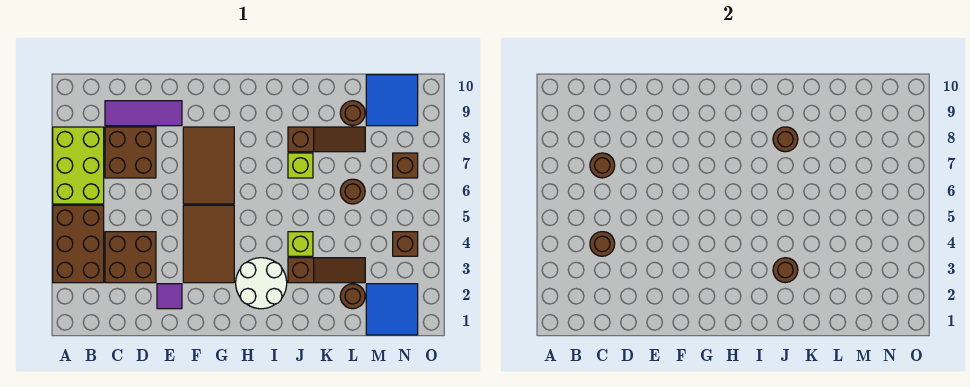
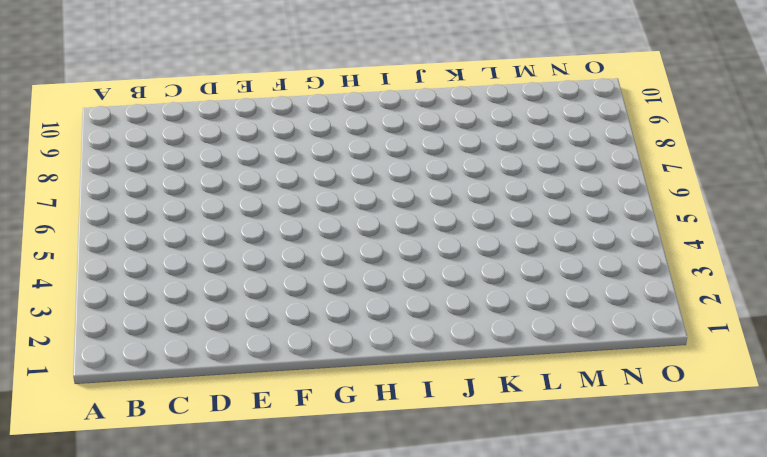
none -> brown 2x3 brick [53,205,104,283]
none -> lime 2x3 brick [53,127,104,204]
none -> brown 2x2 brick [105,232,156,283]

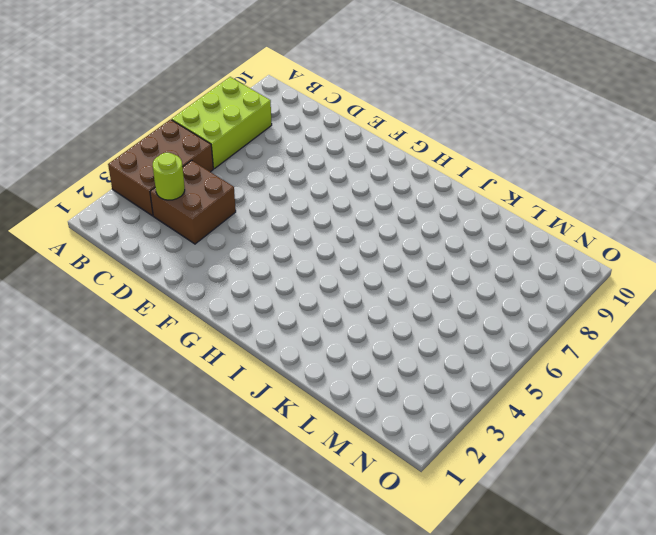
lime 1x1 round brick [153,153,185,200] -> none
none -> brown 2x2 brick [105,127,156,178]
none -> purple 1x3 tile [105,101,182,126]
none -> purple 1x1 tile [157,284,182,309]

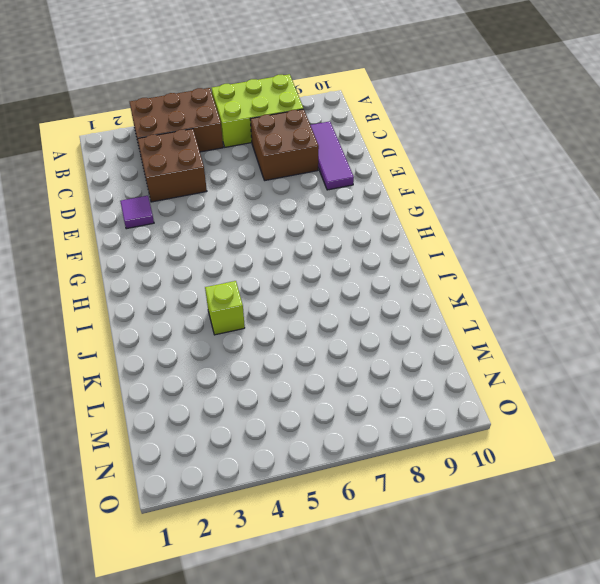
none -> brown 2x3 tile [183,205,234,283]
none -> brown 2x3 tile [183,127,234,204]
none -> white 2x2 round brick [236,258,287,309]

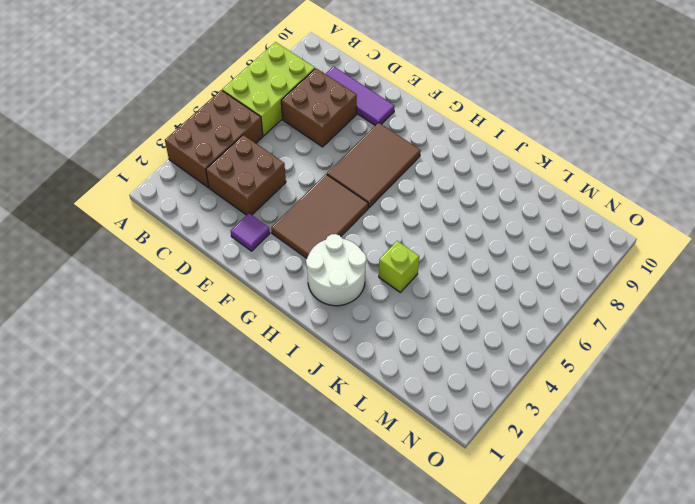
none -> brown 1x3 slope [288,258,365,283]
none -> lime 1x1 brick [288,153,313,178]
none -> brown 1x3 slope [288,127,365,152]

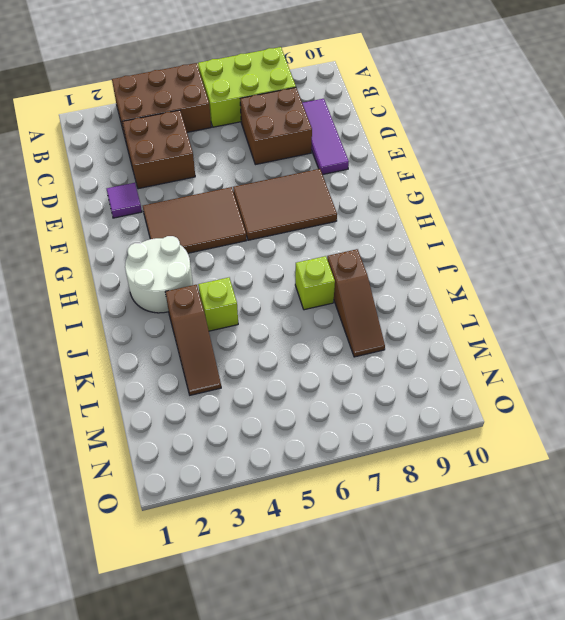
none -> brown 1x1 round brick [340,284,365,309]
none -> brown 1x1 round brick [340,179,365,204]
none -> brown 1x1 round brick [340,101,365,126]

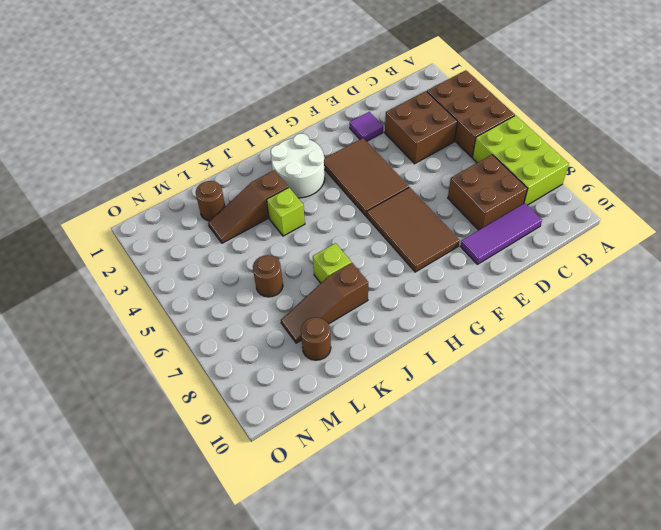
none -> blue 2x2 tile [366,284,418,335]
none -> blue 2x2 tile [366,75,418,126]
none -> brown 1x1 brick [393,232,418,256]

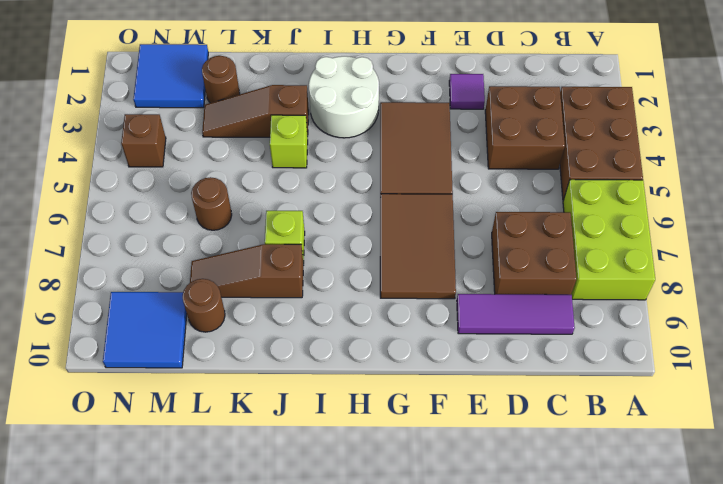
none -> brown 1x1 brick [393,153,418,178]
none -> brown 1x1 round brick [590,232,615,256]
none -> brown 1x1 round brick [590,153,615,178]

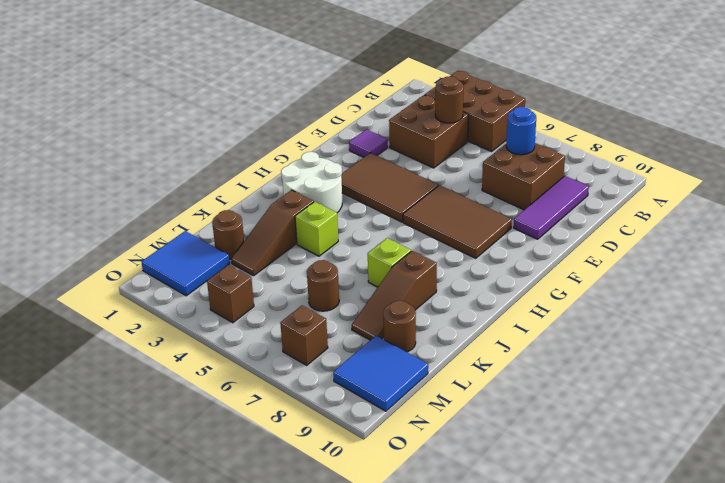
blue 1x1 round brick [506,107,536,155] -> brown 1x1 round brick [590,153,615,178]
none -> lime 2x3 brick [53,127,104,204]
none -> brown 1x1 round brick [773,258,798,283]
none -> brown 1x1 round brick [773,127,798,152]

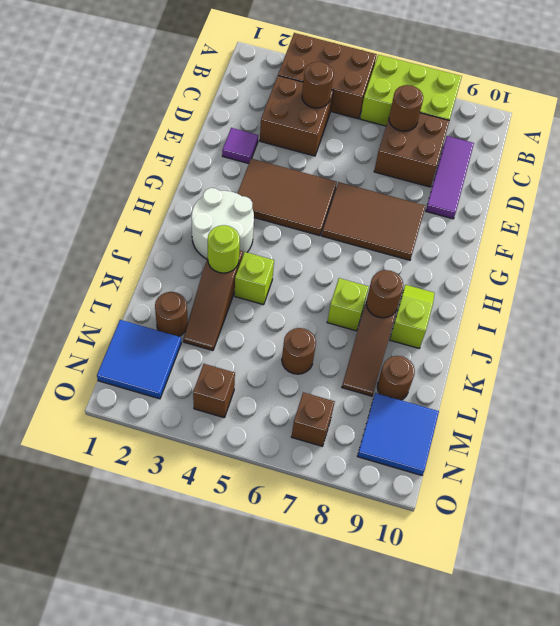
lime 1x2 slope [390,285,435,348] -> none
lime 1x1 round brick [208,225,240,273] -> brown 1x1 round brick [773,258,798,283]

